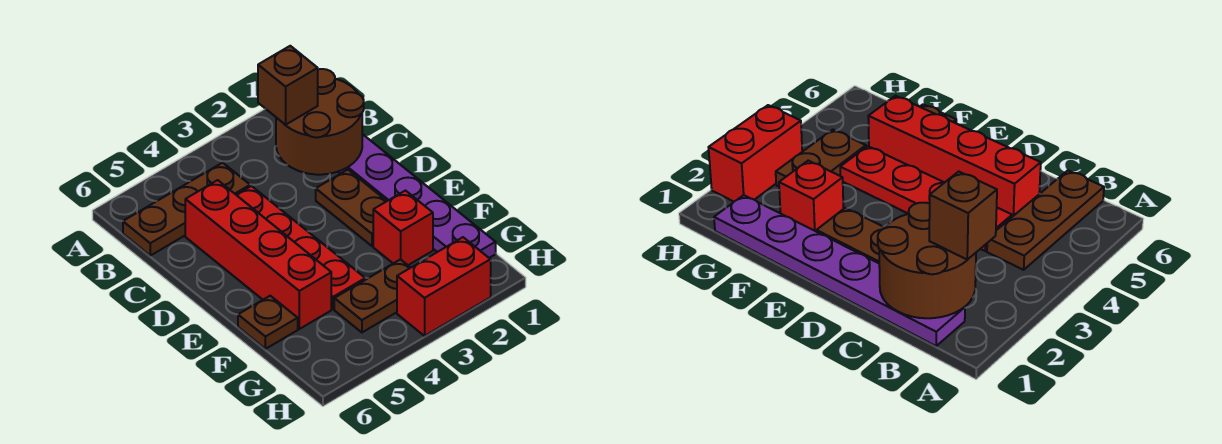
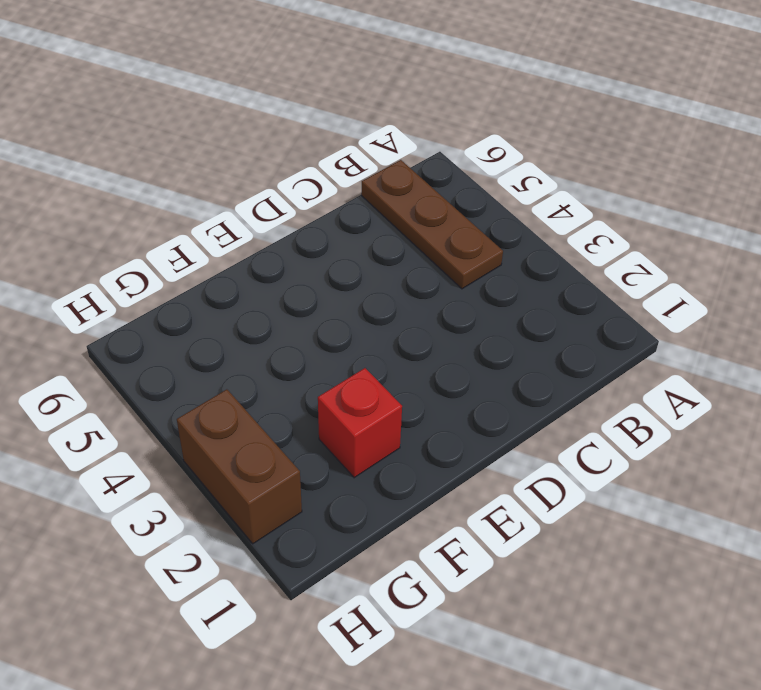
brown 1x2 brick [177,389,302,544] -> red 1x2 brick [397,237,491,336]
none -> purple 1x6 plate [338,134,496,258]
none -> red 1x4 plate [237,186,365,309]

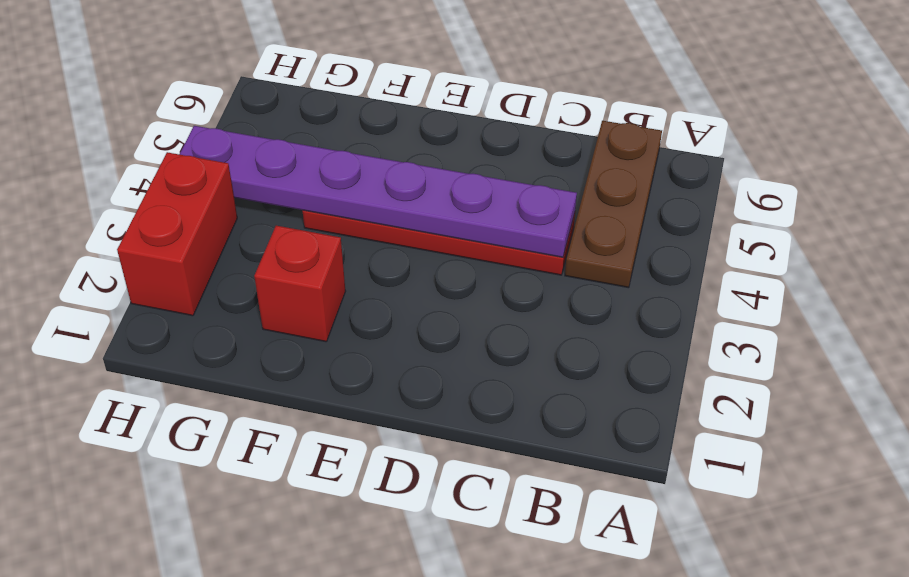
purple 1x6 plate [179,126,577,257] -> purple 1x6 plate moved to [338,134,496,258]
none -> red 1x4 brick [185,180,331,329]
none -> brown 1x2 plate [316,170,387,246]

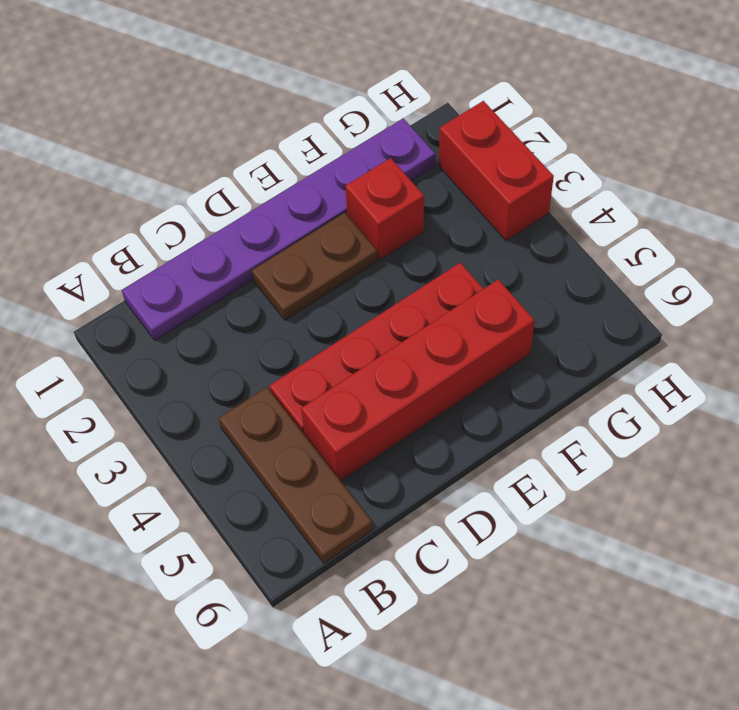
none -> brown 1x1 plate [238,296,298,349]
none -> brown 1x2 plate [334,259,411,332]

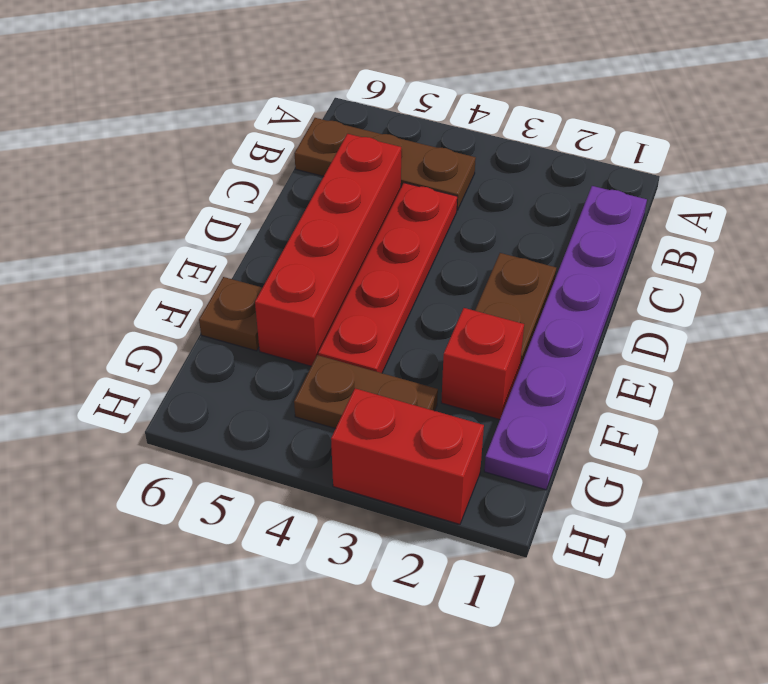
none -> brown 2x2 round brick [276,69,364,175]
none -> brown 1x1 brick [258,46,318,125]

